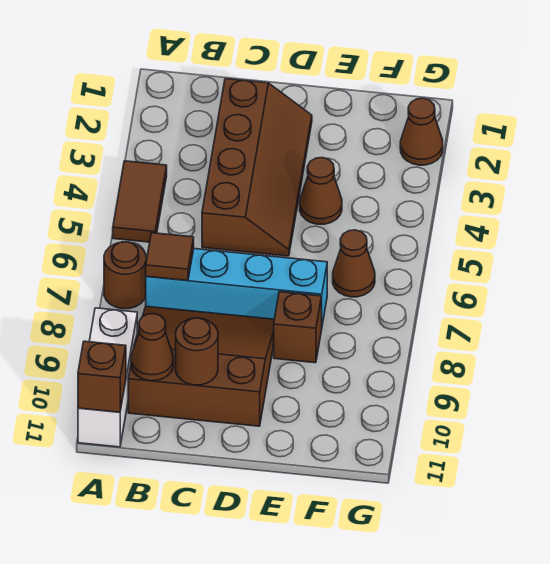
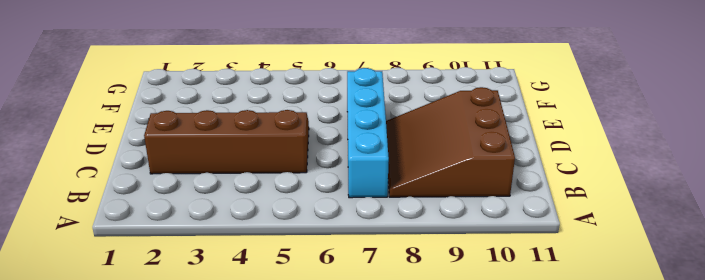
none -> brown 1x2 tile [113,161,167,242]
none -> brown 1x1 round brick [104,242,146,309]
none -> white 1x3 brick [78,308,137,447]

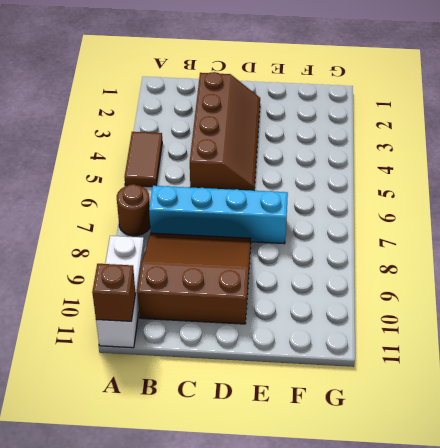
none -> brown 1x1 cone [300,157,342,224]
none -> brown 1x1 brick [274,292,322,363]
none -> brown 1x1 cone [333,230,375,297]

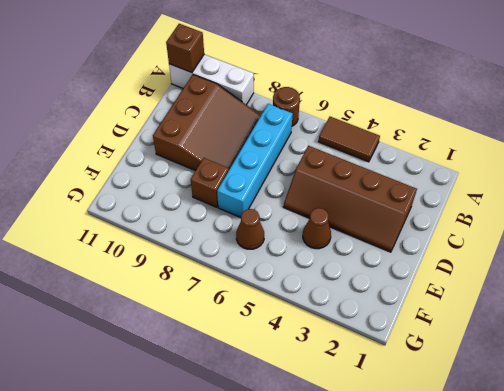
none -> brown 1x1 cone [400,98,443,165]
none -> brown 1x1 tile [146,233,194,281]
none -> brown 1x1 cone [131,314,173,381]

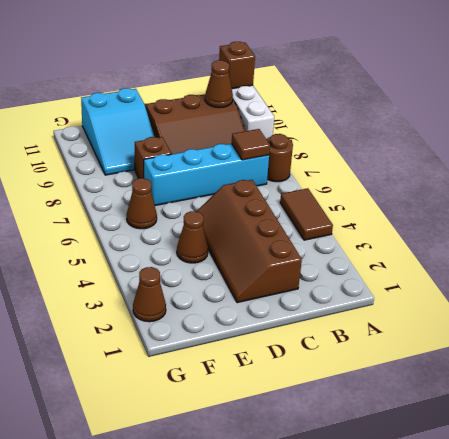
cyan 2x3 slope [81,88,154,175] -> none
none -> brown 1x1 round brick [176,318,218,385]

